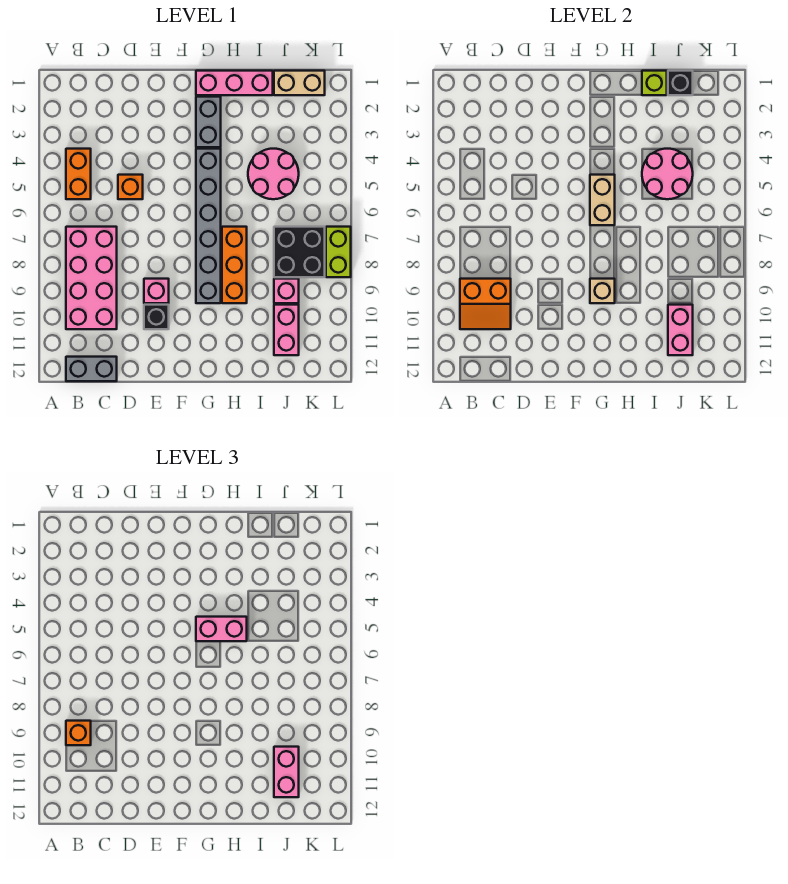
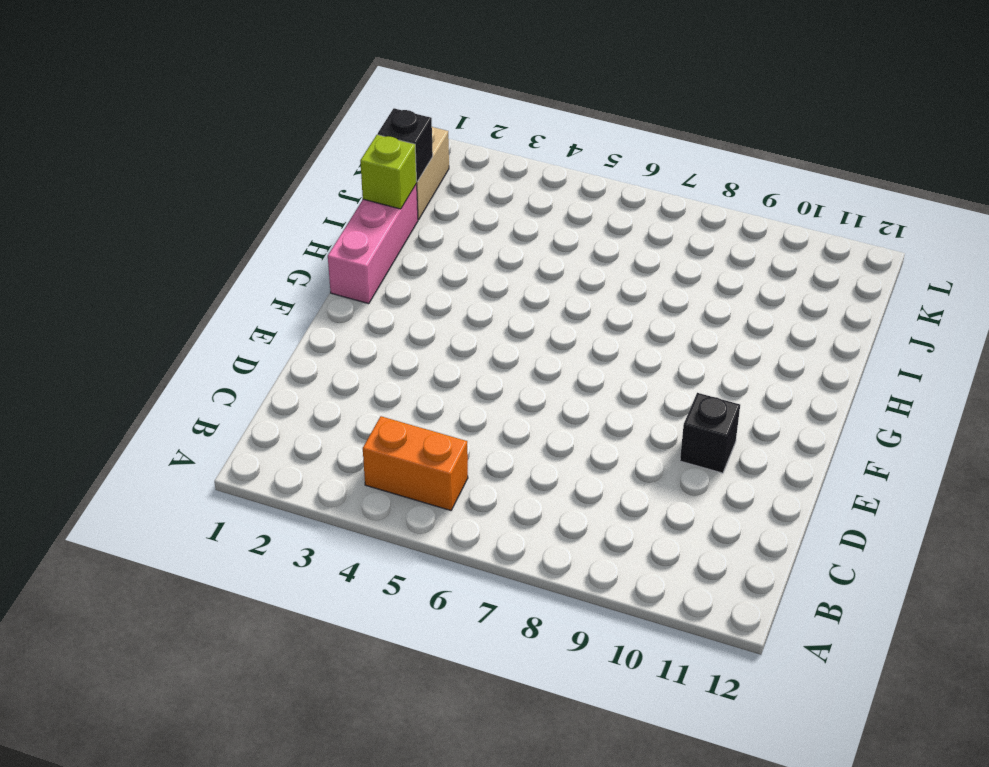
none -> pink 2x4 brick [66,227,117,329]
none -> grey 1x2 brick [66,357,117,381]
none -> orange 1x1 brick [118,175,143,199]

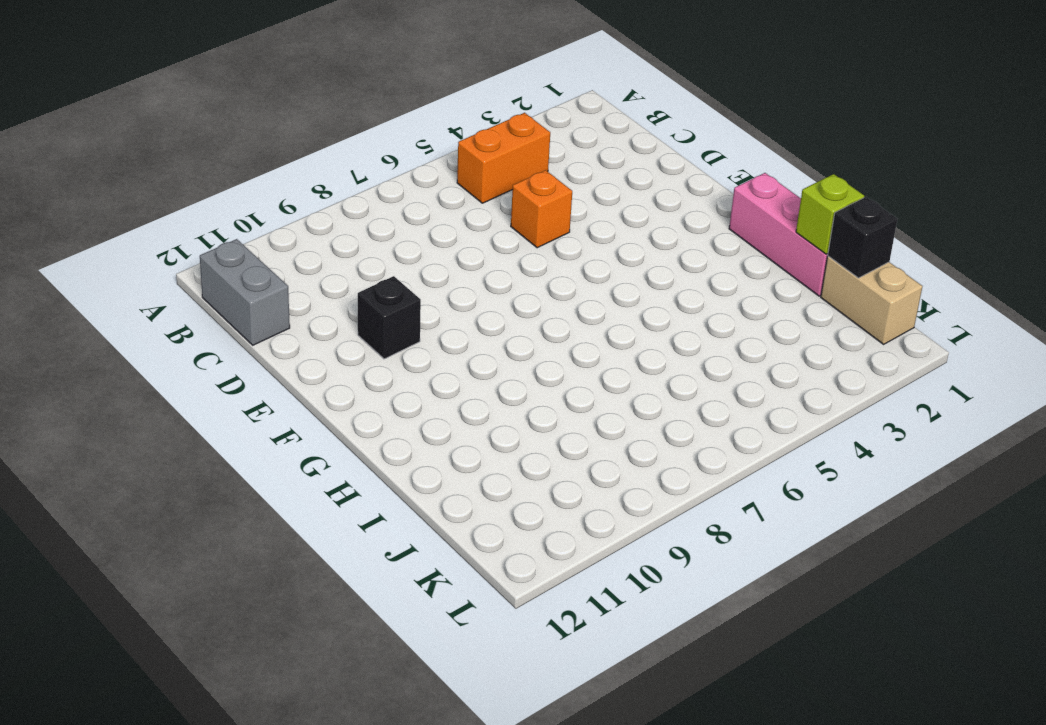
none -> pink 2x4 brick [66,227,117,329]
none -> pink 1x1 brick [144,279,169,303]
none -> grey 1x2 brick [196,97,221,147]

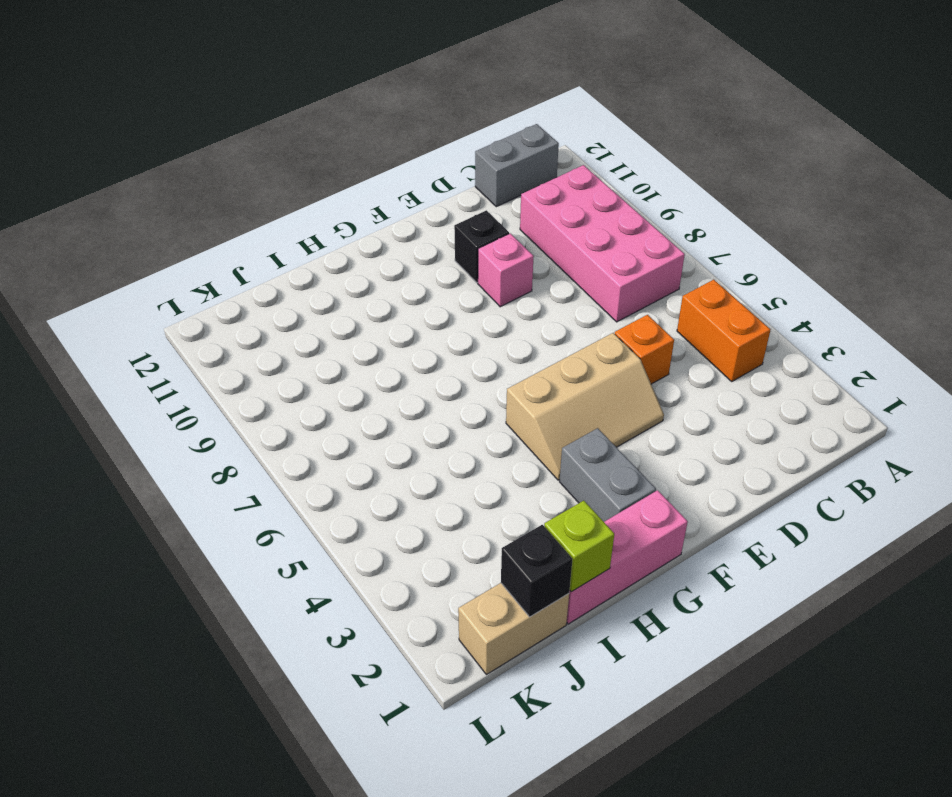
tan 2x3 slope [506,333,664,480] -> grey 1x6 brick [196,149,221,303]
none -> orange 1x3 brick [222,227,247,303]
none -> pink 2x2 round brick [248,149,299,199]
none -> black 2x2 brick [274,227,325,277]

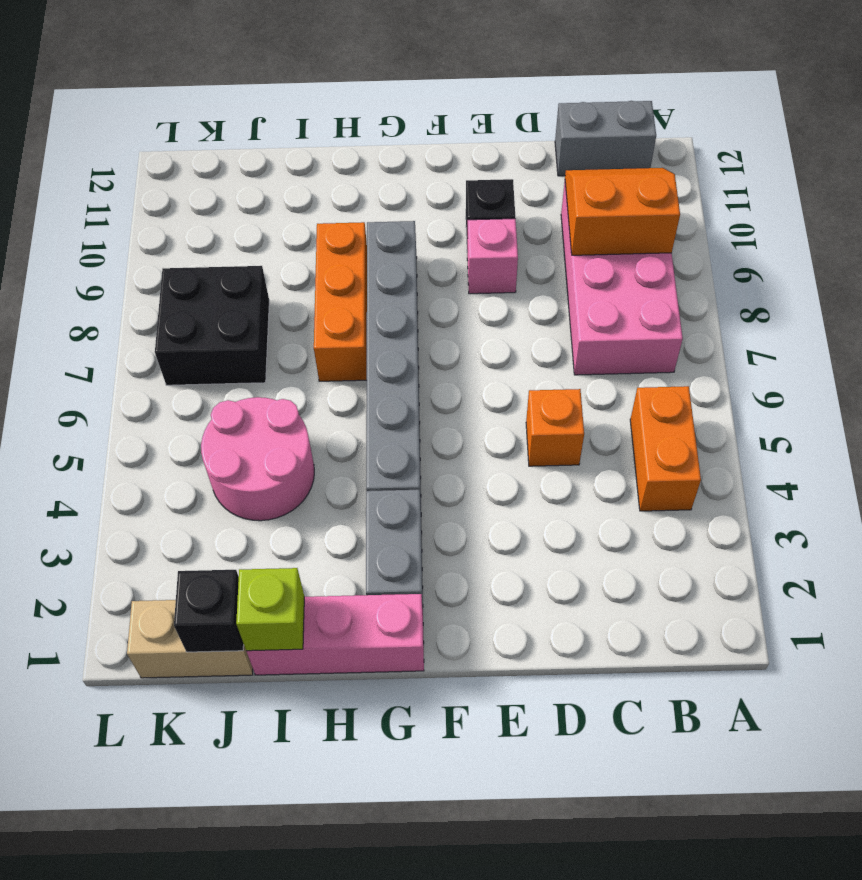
none -> pink 1x1 brick [274,279,299,303]
none -> pink 1x2 brick [274,305,299,355]
none -> lime 1x2 brick [326,227,351,277]

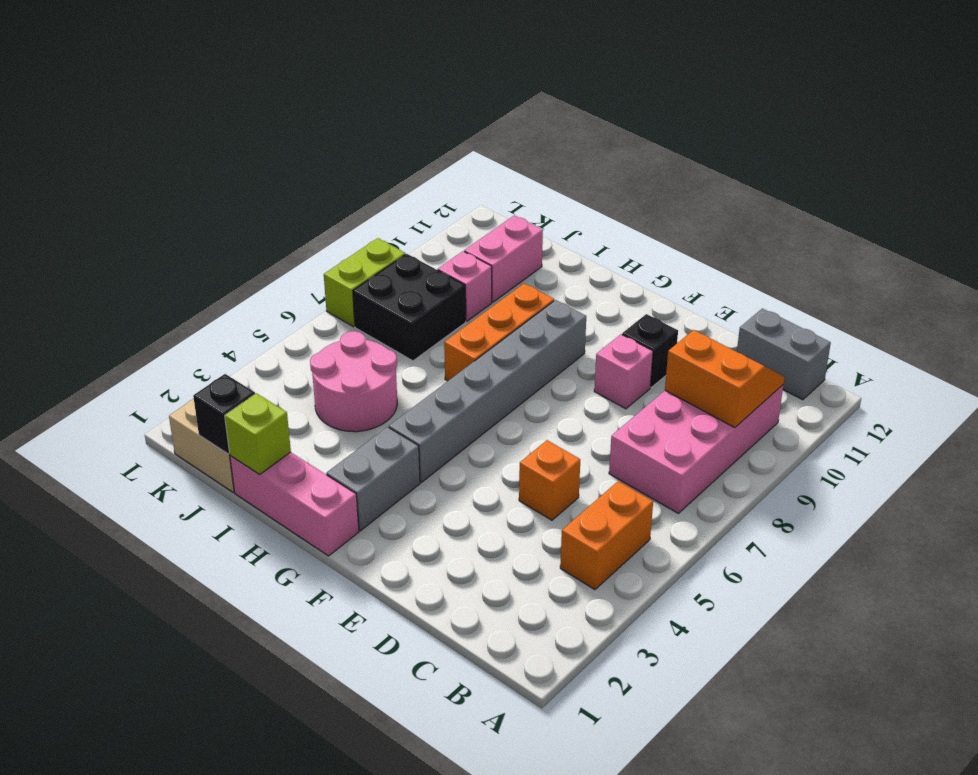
none -> tan 1x2 brick [590,175,615,225]
none -> tan 1x1 brick [590,279,615,303]
none -> pink 2x2 round brick [642,149,693,199]

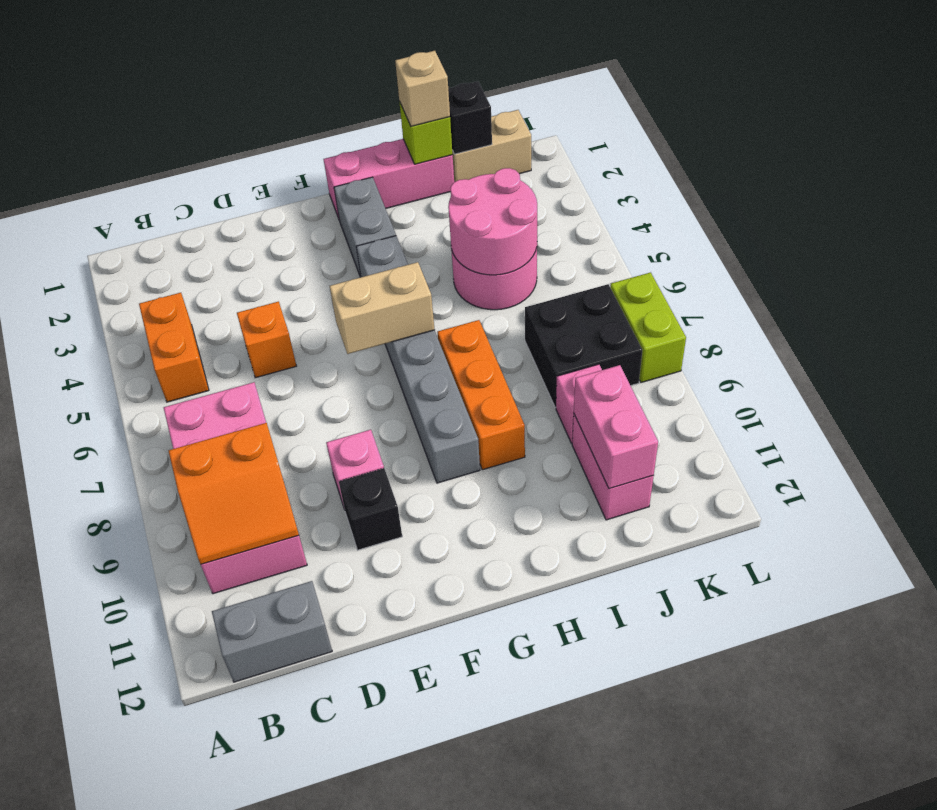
tan 1x2 brick [330,262,435,354] -> tan 1x2 brick turned to [590,175,615,225]
tan 1x1 brick [395,51,450,126] -> tan 1x1 brick moved to [590,279,615,303]
none -> orange 1x1 brick [66,721,91,745]
none -> pink 1x2 brick [196,617,247,641]
none -> pink 1x2 brick [274,747,299,797]

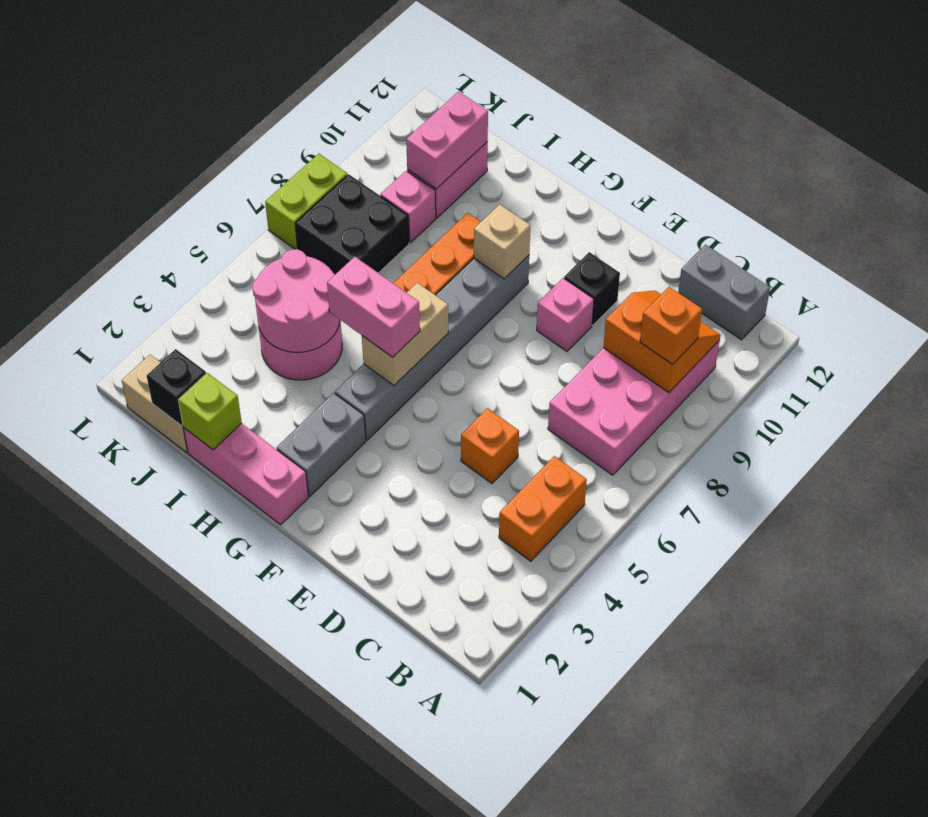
none -> pink 1x2 brick [274,747,299,797]

